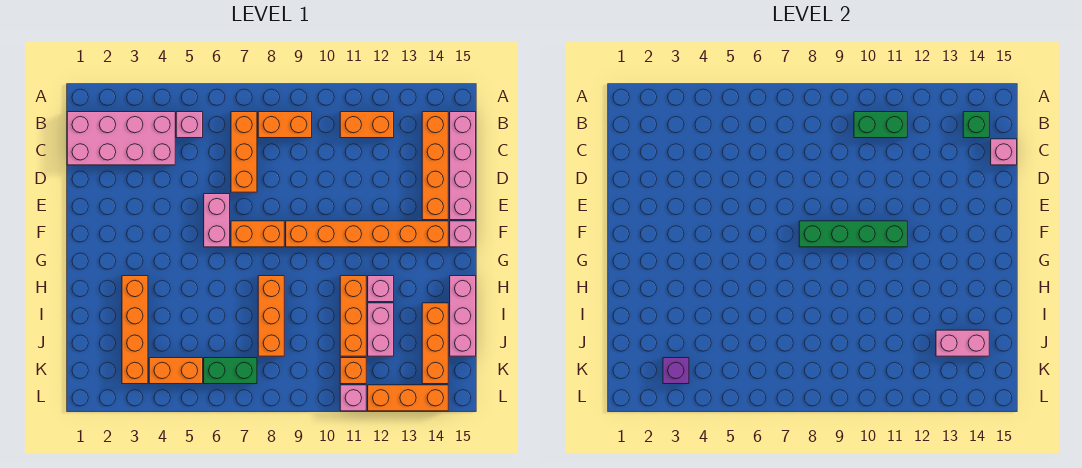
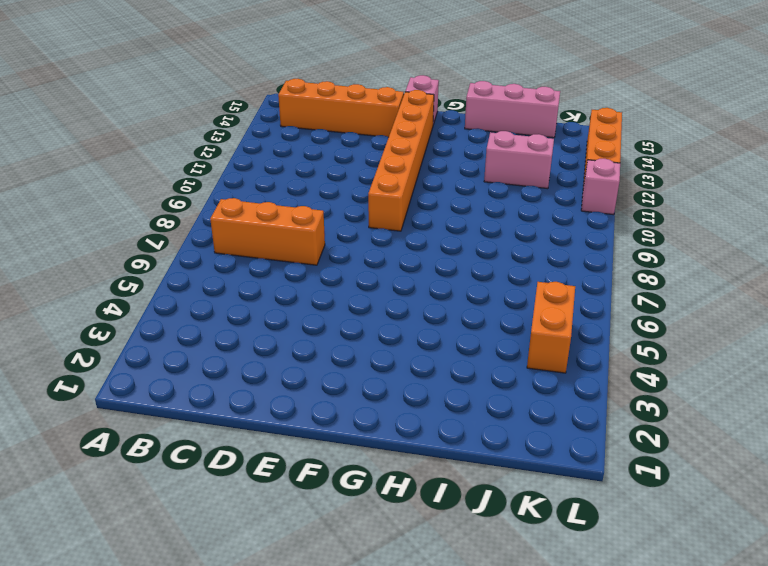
none -> pink 2x4 brick [67,112,175,165]
none -> pink 1x1 brick [176,112,203,138]
none -> orange 1x2 brick [258,112,312,138]

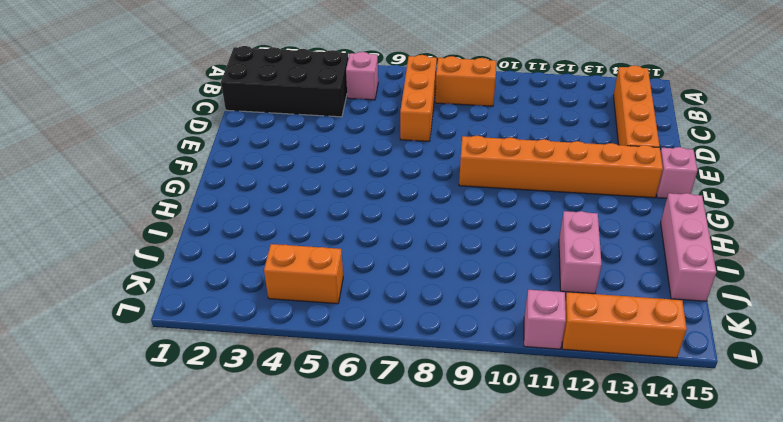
black 2x4 brick [221,46,348,117] -> pink 2x4 brick [67,112,175,165]
none -> orange 1x2 brick [340,112,394,138]
none -> pink 1x4 brick [450,112,476,220]
none -> pink 1x2 brick [204,194,230,247]

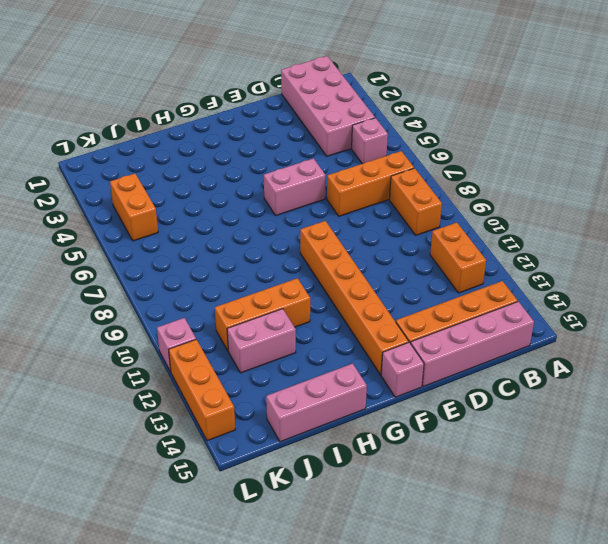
none -> orange 1x2 brick [231,221,284,247]
none -> orange 1x4 brick [122,276,148,384]
none -> orange 1x3 brick [258,276,284,356]

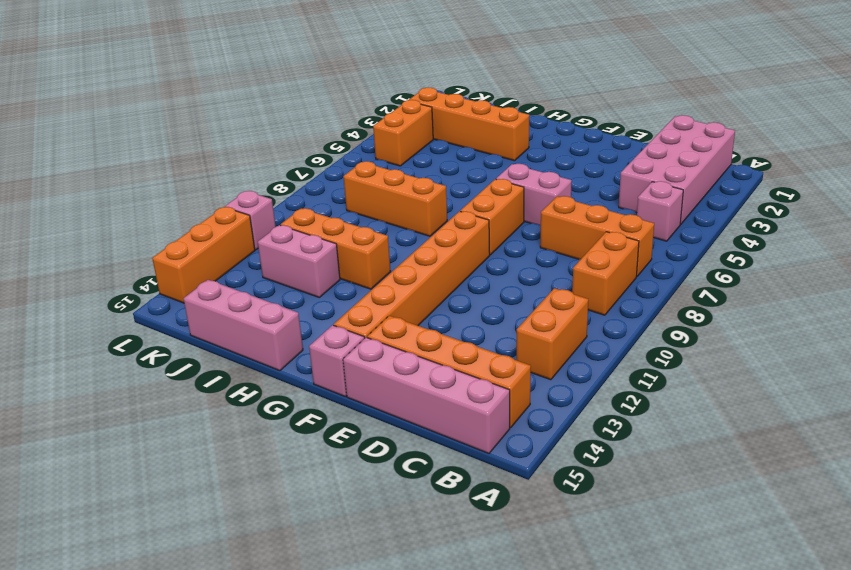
none -> pink 1x1 brick [368,276,394,302]
none -> orange 1x3 brick [422,303,448,384]
none -> green 1x2 brick [204,358,257,384]

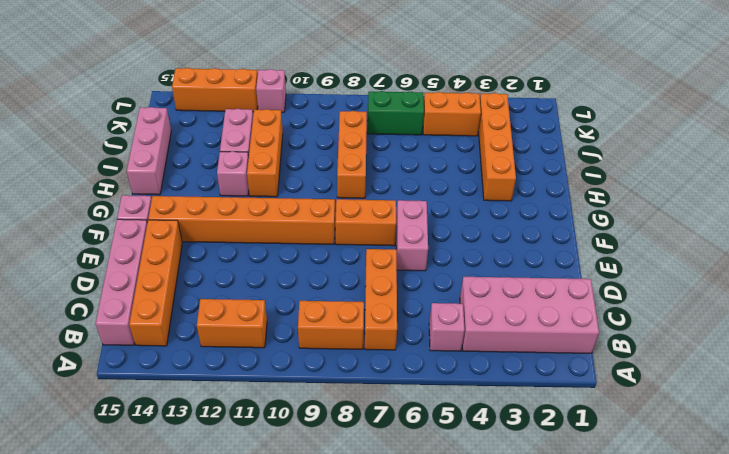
none -> orange 1x3 brick [422,303,448,384]
none -> orange 1x1 brick [340,358,366,384]
none -> green 1x2 brick [854,112,907,138]

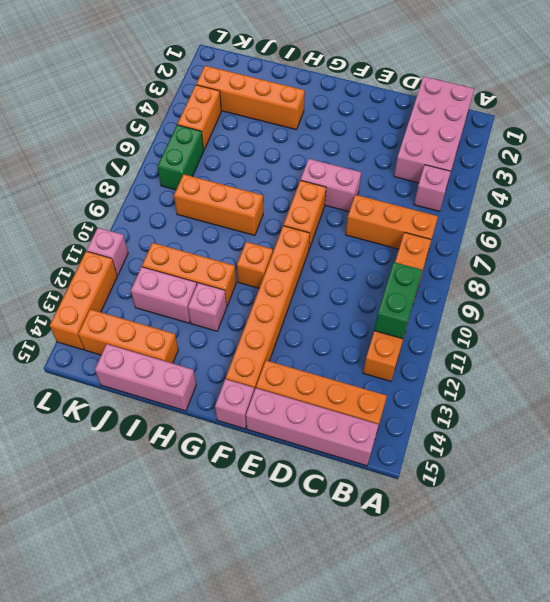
orange 1x1 brick [237,242,273,288] -> orange 1x1 brick moved to [340,358,366,384]
none -> green 1x1 brick [963,112,989,138]
none -> pink 1x1 brick [991,139,1017,165]
none -> green 1x4 brick [799,221,907,247]

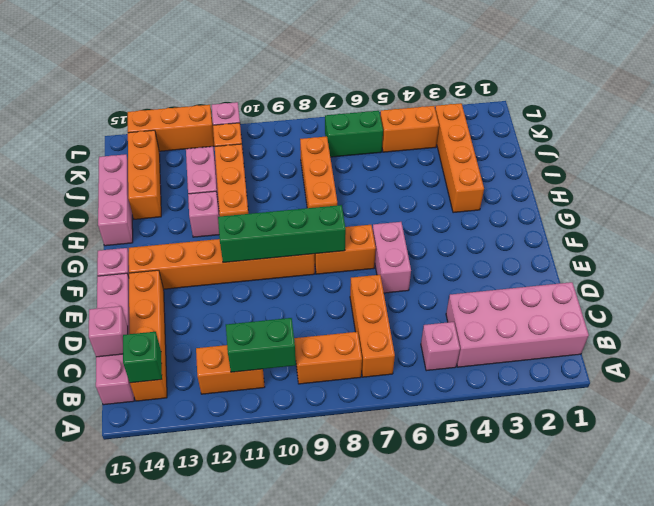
none -> pink 1x2 brick [936,330,989,356]
none -> purple 1x1 brick [663,358,689,384]

